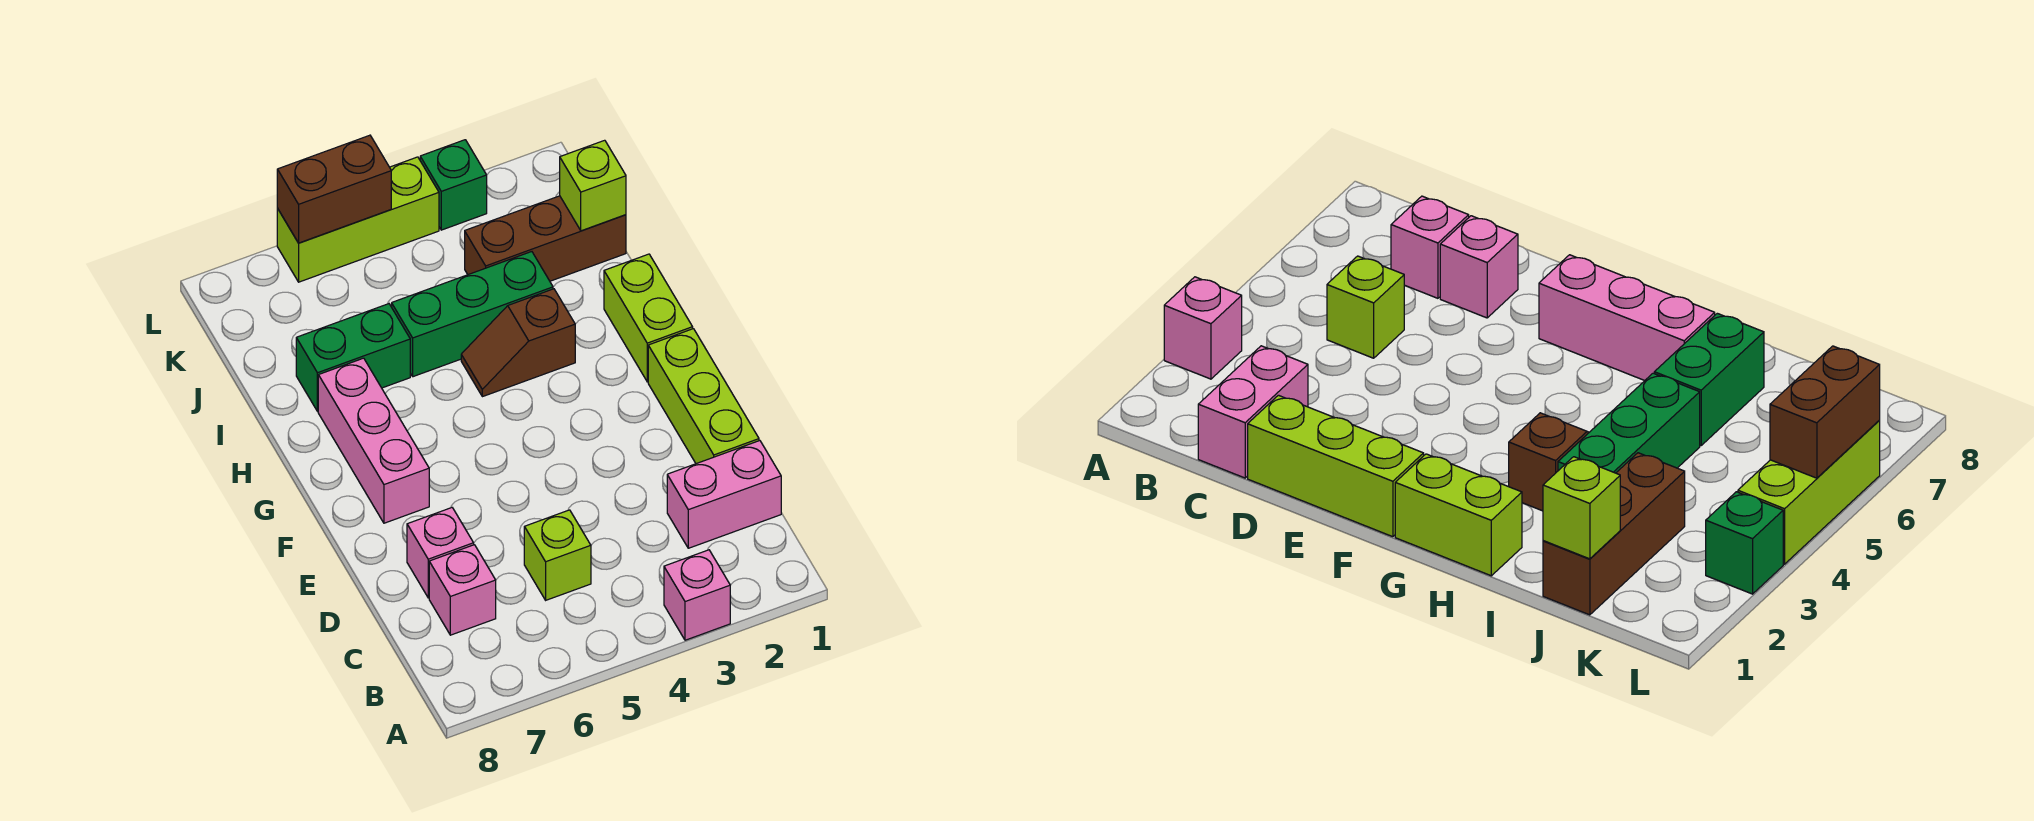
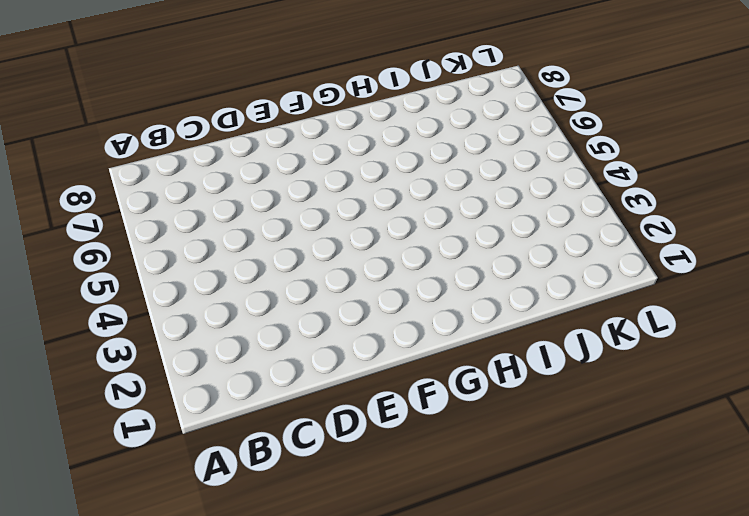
none -> pink 1x1 brick [664,550,730,640]
none -> pink 1x2 brick [667,441,781,548]
none -> lime 1x1 brick [524,510,591,600]

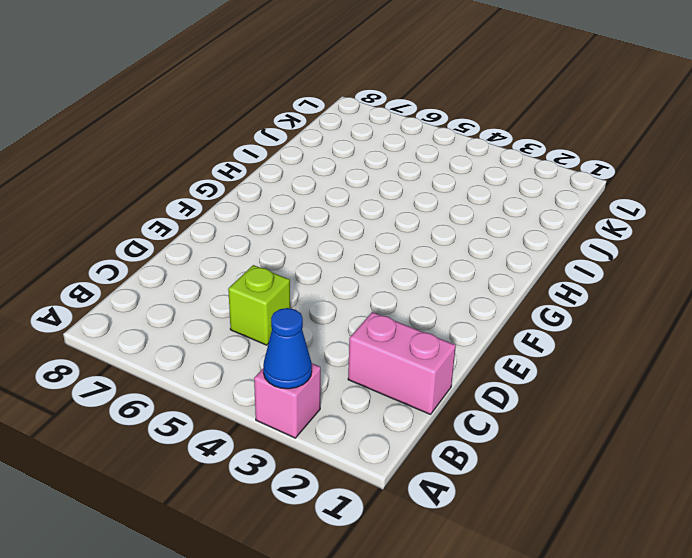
blue 1x1 cone [263,308,312,389] -> none
none -> pink 1x1 brick [429,545,496,635]
none -> lime 1x3 brick [648,329,759,464]
none -> pink 1x1 brick [407,508,474,598]

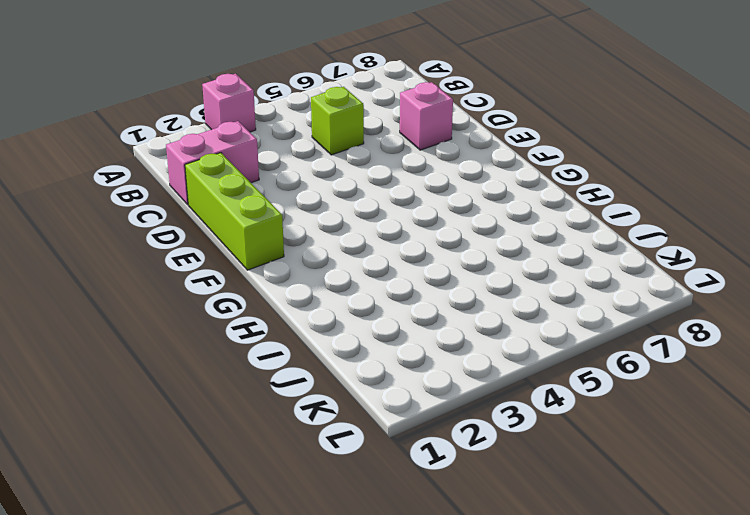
none -> pink 1x1 brick [429,545,496,635]
none -> pink 1x3 brick [318,358,429,523]
none -> lime 1x2 brick [604,254,693,382]

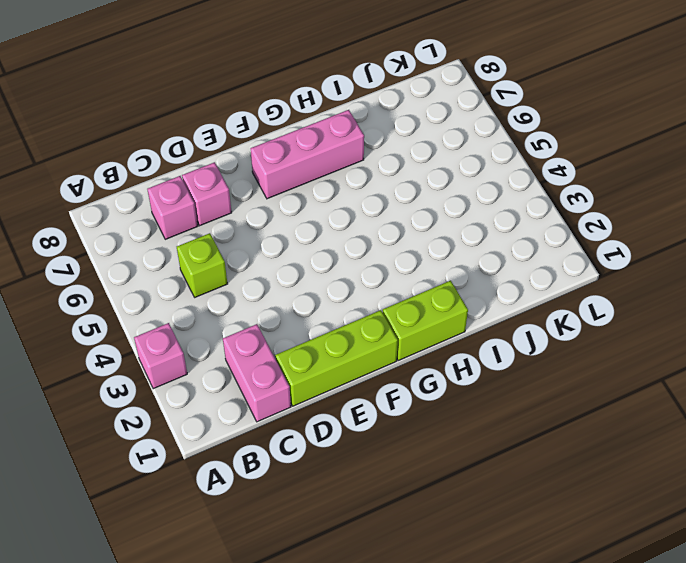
none -> brown 1x2 slope [461,289,575,397]
none -> green 1x3 brick [392,252,553,377]
none -> green 1x2 brick [296,304,410,411]

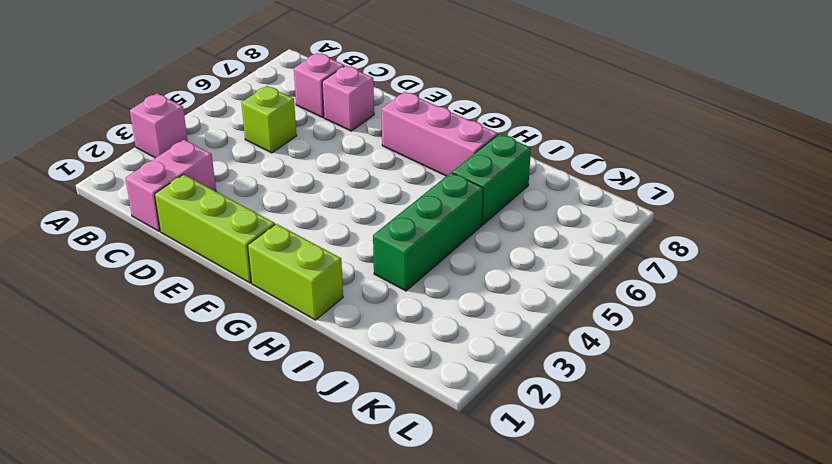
none -> brown 1x2 slope [461,289,575,397]
none -> brown 1x3 brick [465,196,626,281]
none -> green 1x1 brick [420,140,487,230]

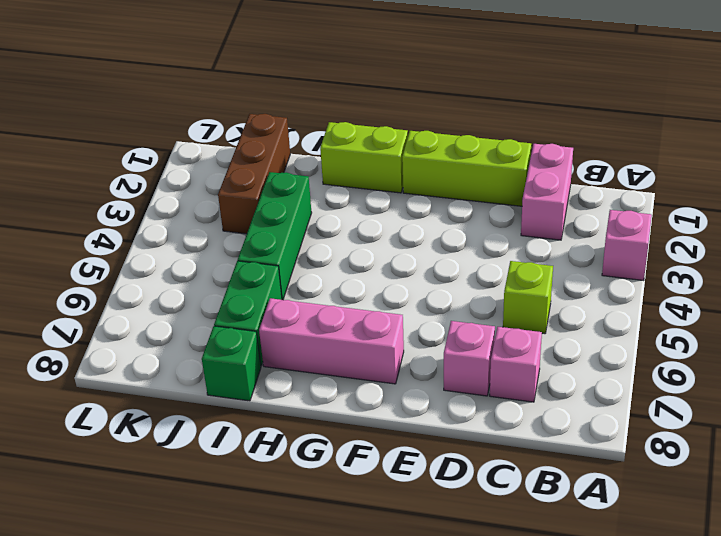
green 1x1 brick [202,326,261,401] -> green 1x1 brick moved to [420,140,487,230]
none -> brown 1x2 slope [461,289,575,397]
none -> lime 1x3 brick [277,157,439,282]
none -> lime 1x1 brick [560,140,626,231]

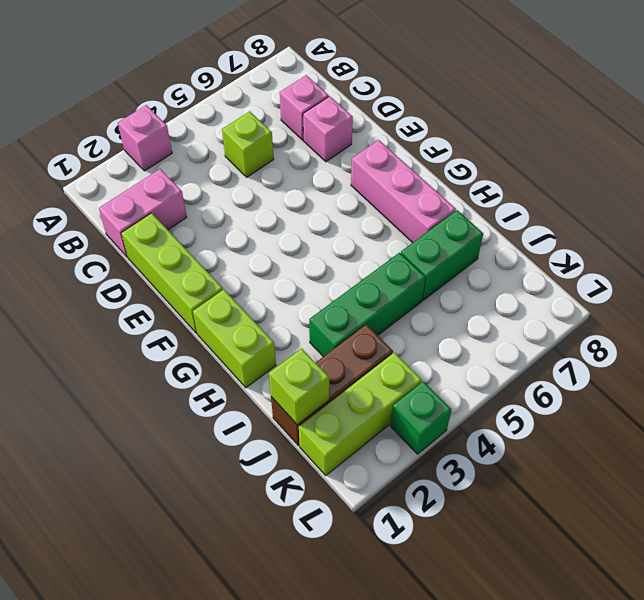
lime 1x3 brick [299,352,422,475] -> lime 1x3 brick moved to [277,157,439,282]
none -> brown 1x2 slope [461,289,575,397]
none -> brown 1x2 brick [277,135,391,243]

